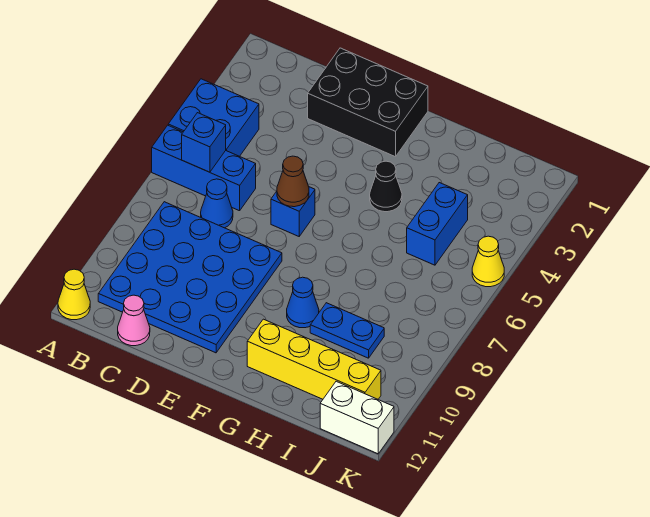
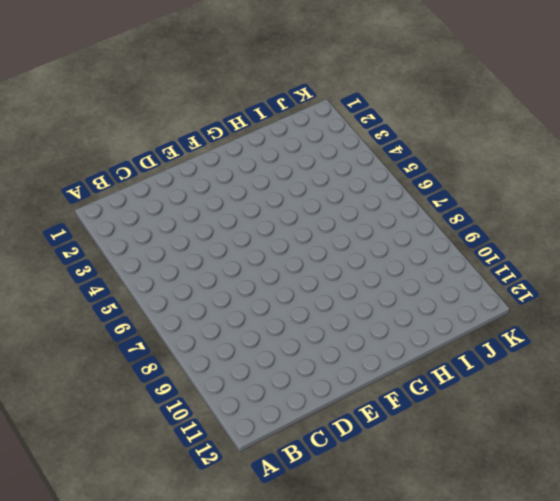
none -> blue 2x2 brick [168,79,259,156]
none -> blue 1x3 brick [152,125,256,211]
none -> yellow 1x1 cone [58,269,90,320]

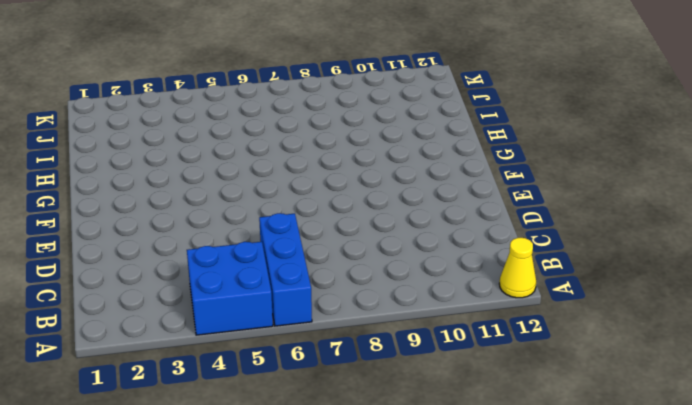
none -> blue 4x4 plate [98,202,282,353]
none -> blue 1x1 cone [201,179,233,228]
none -> pink 1x1 cone [118,295,150,346]

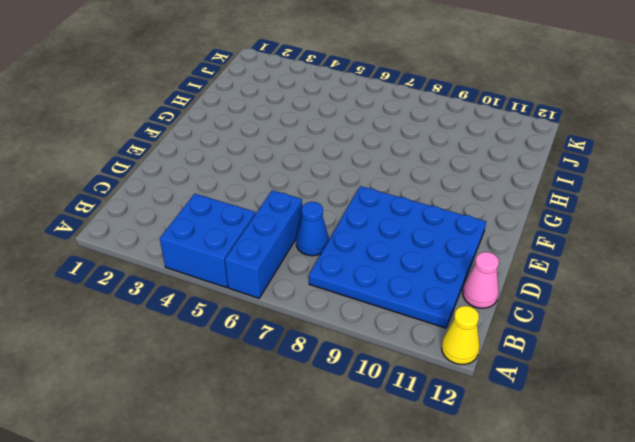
none -> black 2x3 brick [308,48,428,157]
none -> blue 1x1 brick [271,187,315,236]
none -> black 1x1 cone [370,161,402,212]

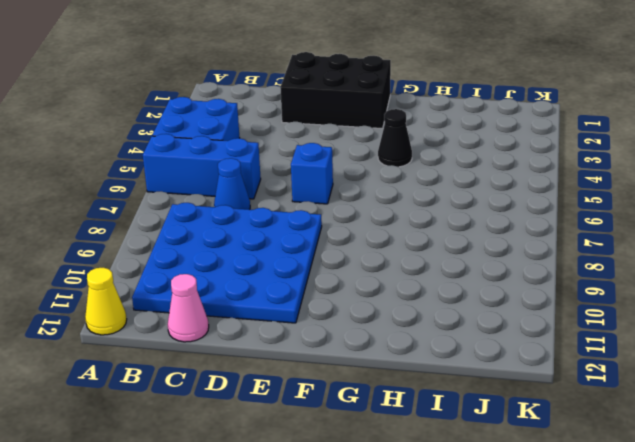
none -> blue 1x1 cone [287,277,319,328]
none -> yellow 1x4 brick [247,319,381,399]
none -> blue 1x2 plate [310,303,384,358]

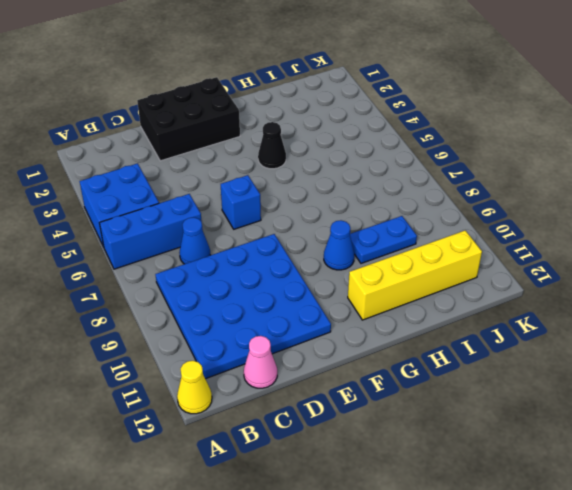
none -> blue 1x2 brick [407,183,468,265]
none -> white 1x2 brick [320,381,394,454]
none -> yellow 1x1 cone [472,236,504,287]

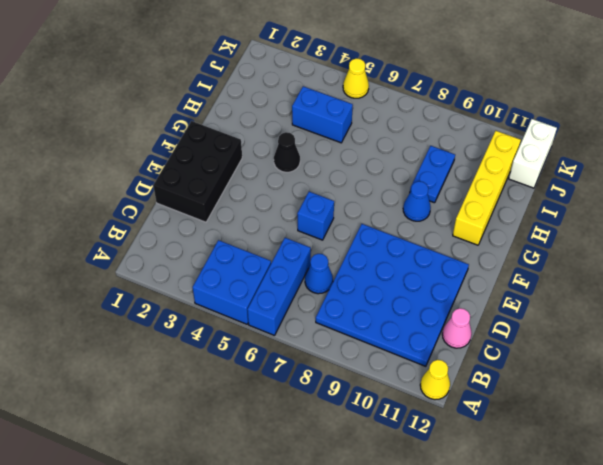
none -> blue 1x1 brick [182,113,226,172]
none -> brown 1x1 cone [277,156,309,207]

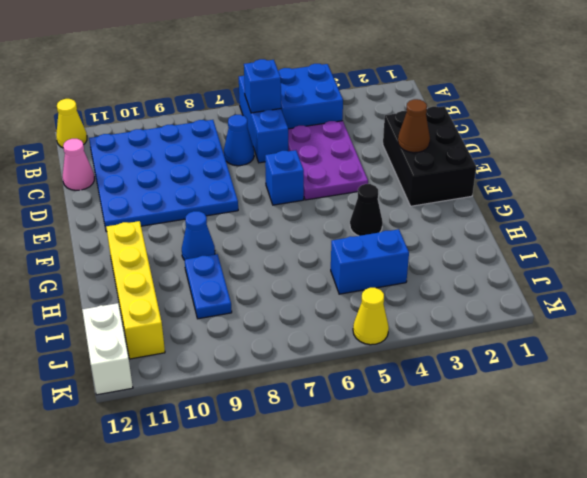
purple 2x3 plate [288,121,368,200] -> none
brown 1x1 cone [398,99,430,153] -> brown 1x1 cone moved to [277,156,309,207]

